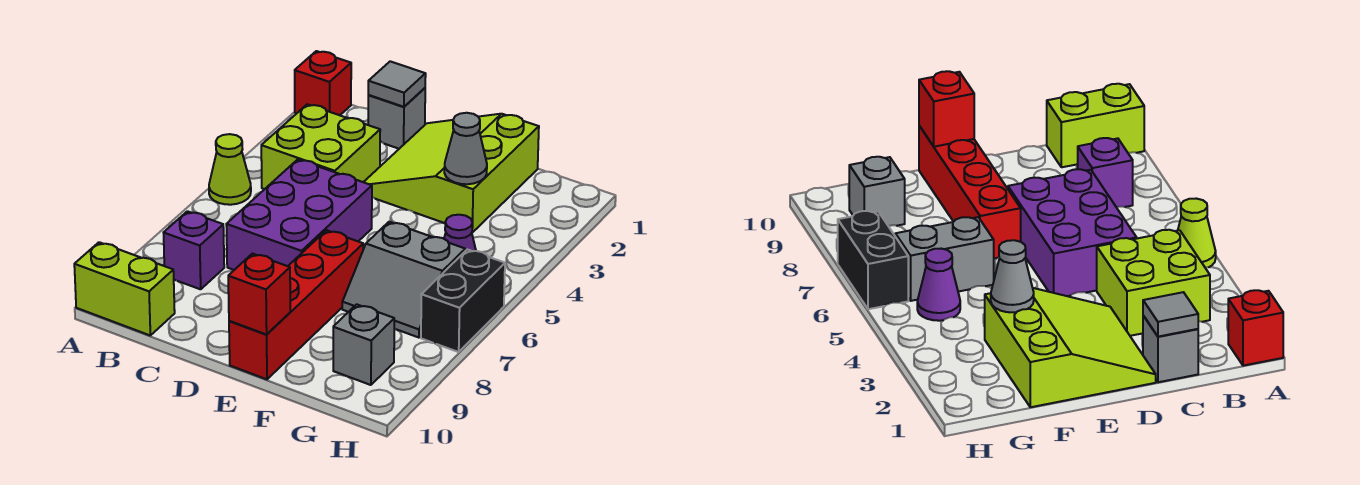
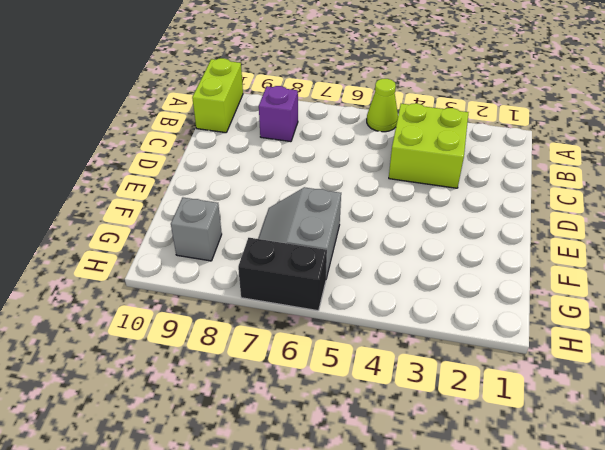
none -> red 1x1 brick [295,51,351,115]
none -> grey 1x1 brick [368,88,425,149]
none -> purple 2x3 brick [226,159,372,270]

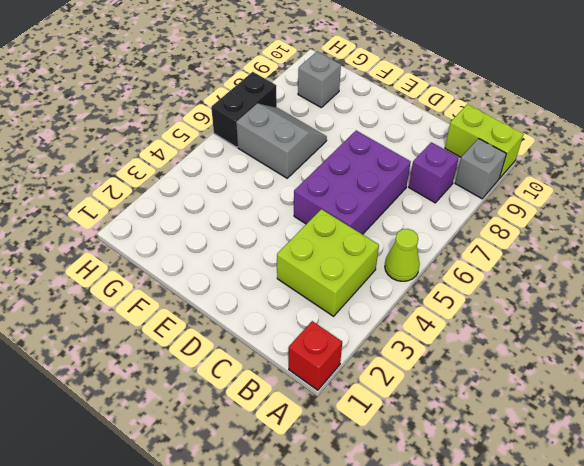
grey 1x1 brick [455,139,506,199] -> grey 1x1 brick moved to [368,88,425,149]
none -> lime 3x3 slope [364,114,539,233]
none -> red 1x4 brick [229,230,363,379]
none -> purple 1x1 cone [444,215,476,251]

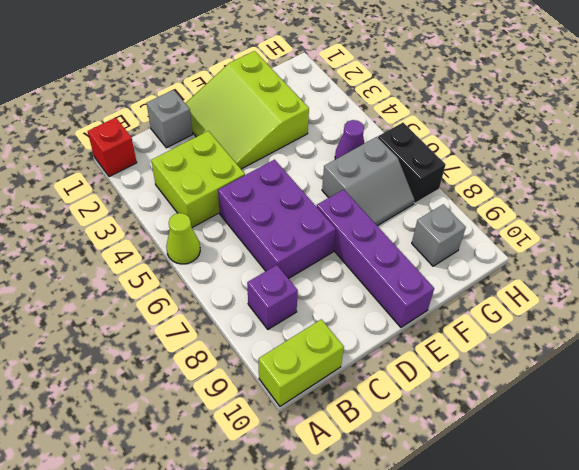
purple 1x4 brick [317,189,434,327] -> red 1x4 brick [229,230,363,379]
none -> grey 1x1 tile [368,61,426,107]
none -> red 1x1 brick [228,254,290,335]
none -> grey 1x1 cone [444,113,487,184]

